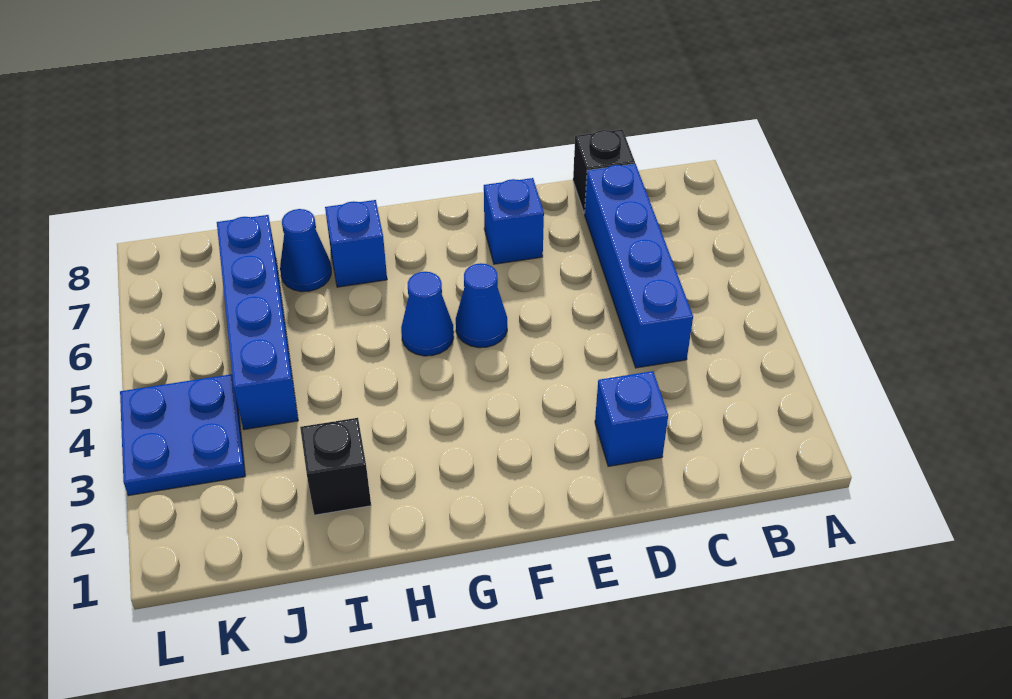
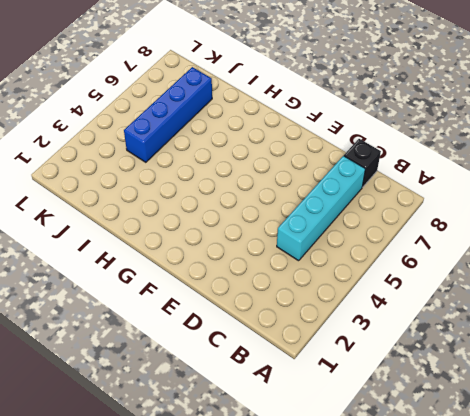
cyan 1x4 brick [277,156,365,261] -> blue 1x4 brick [585,164,693,368]
none -> blue 1x1 brick [595,371,668,466]
none -> blue 1x1 brick [484,178,544,264]

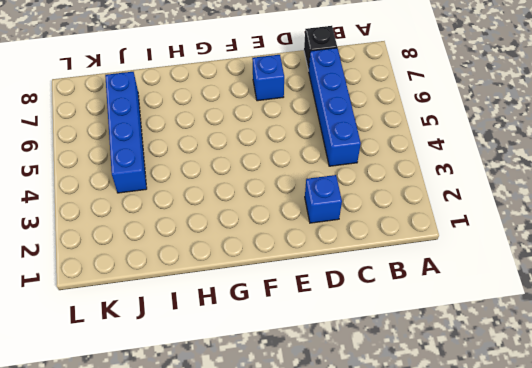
none -> blue 1x1 cone [456,263,507,348]
none -> blue 1x1 cone [401,272,454,356]

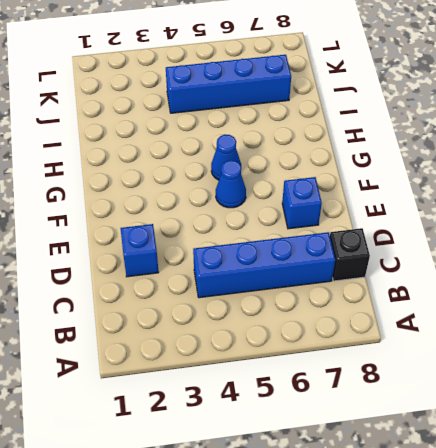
none -> blue 1x1 brick [325,200,387,287]
none -> black 1x1 brick [300,418,371,515]

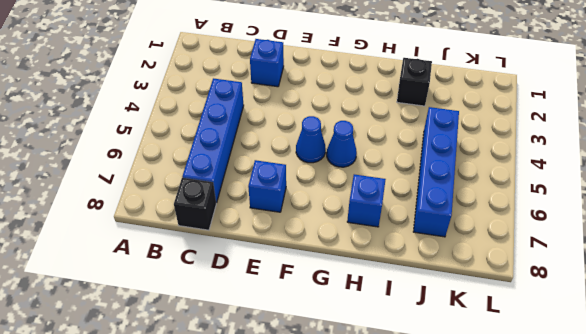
none -> blue 1x1 cone [280,209,331,292]
none -> blue 2x2 plate [120,374,245,496]

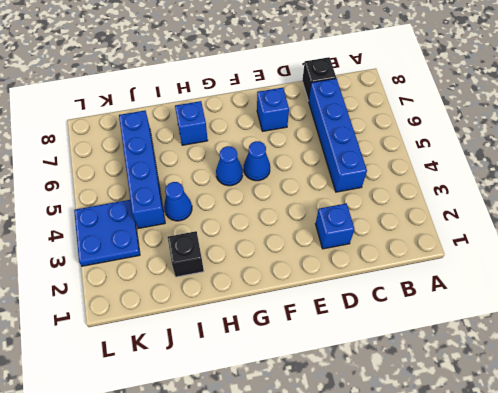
blue 1x1 cone [164,182,192,221] -> blue 1x1 cone moved to [280,209,331,292]

